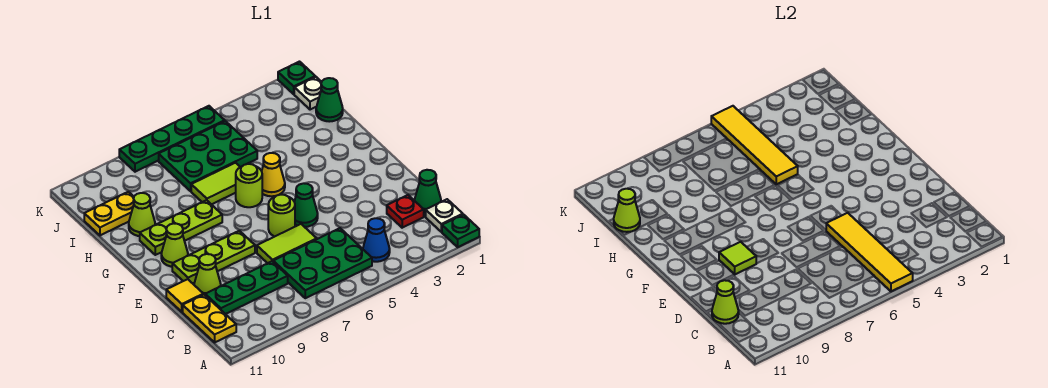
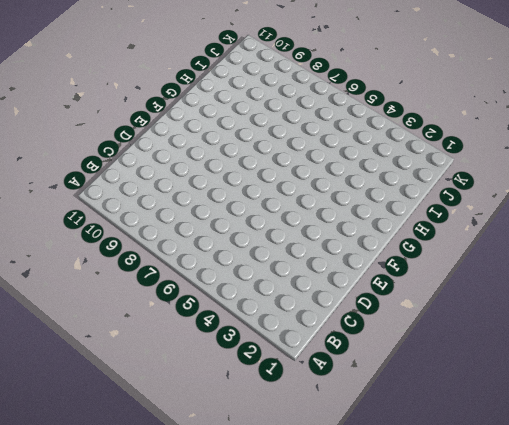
none -> green 1x1 plate [442,215,479,247]
none -> white 1x1 plate [426,199,463,232]
none -> blue 1x1 cone [363,218,390,262]
none -> green 2x3 plate [273,228,372,298]

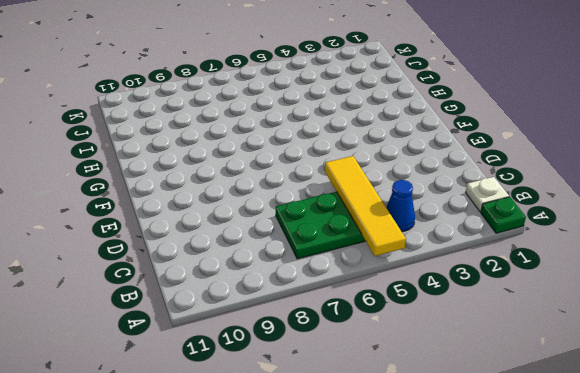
none -> yellow 1x2 plate [183,295,236,342]
none -> green 1x1 cone [415,170,441,213]
none -> red 1x1 plate [387,195,424,228]
none -> green 1x3 plate [205,261,288,314]

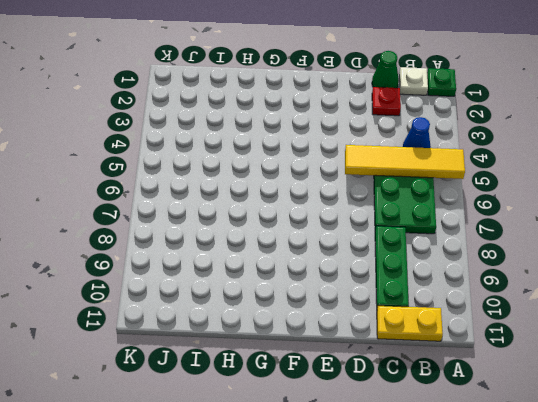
none -> lime 1x2 tile [257,224,317,263]
none -> lime 1x1 cone [194,254,221,295]
none -> yellow 1x1 tile [166,279,203,312]
none -> green 1x1 cone [294,183,318,227]

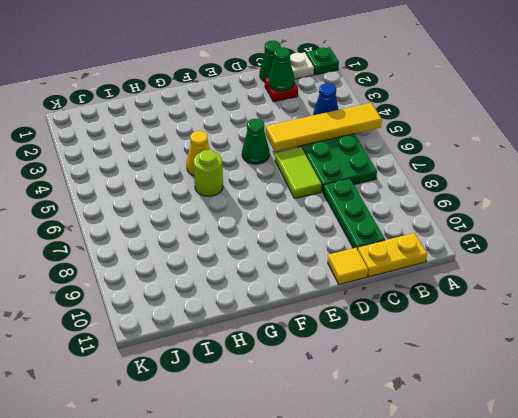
green 1x1 cone [268,47,294,91] -> green 1x1 cone moved to [316,78,343,122]
none -> lime 1x1 cone [194,254,221,295]
none -> lime 1x1 round brick [268,195,295,237]
none -> lime 1x3 plate [172,231,255,283]
none -> lime 1x1 cone [161,224,188,267]

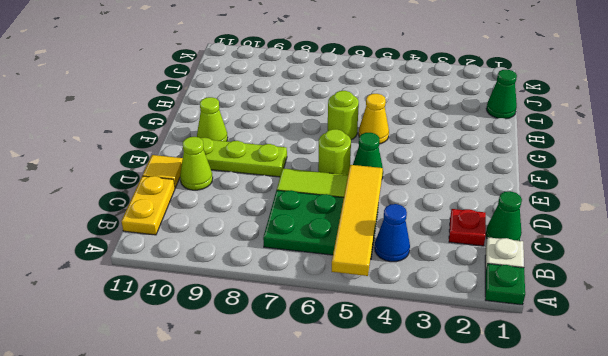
none -> green 1x3 plate [205,261,288,314]
none -> lime 1x3 plate [140,200,222,255]
none -> lime 1x2 tile [191,163,240,205]
none -> lime 1x1 cone [129,193,155,236]

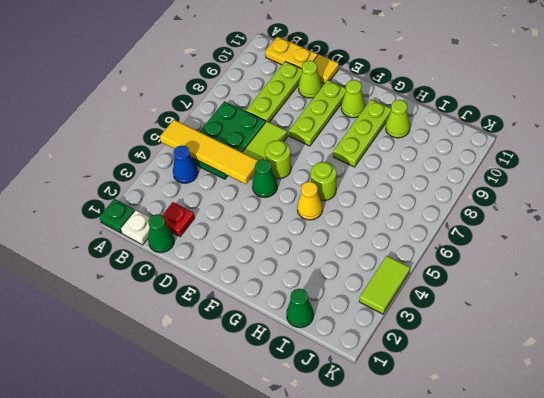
lime 1x3 plate [246,61,302,122] -> green 1x3 plate [205,261,288,314]
lime 1x2 tile [359,256,410,314] -> lime 1x2 tile moved to [191,163,240,205]
none -> green 2x3 plate [159,121,257,191]
none -> yellow 1x2 plate [84,192,134,235]
none -> white 1x1 plate [294,77,322,110]
none -> green 1x1 plate [278,62,315,94]

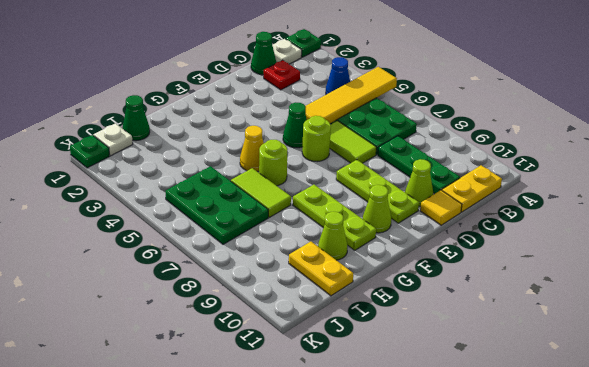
none -> green 1x4 plate [119,106,225,172]
none -> lime 1x1 cone [712,280,739,324]
none -> lime 1x1 tile [719,242,756,274]
none -> yellow 1x4 tile [711,106,798,184]

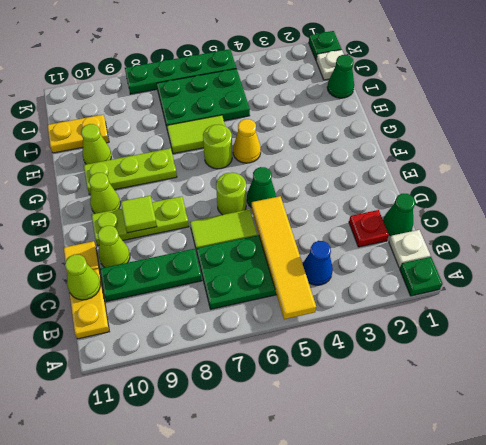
none -> yellow 1x4 tile [711,106,798,184]
none -> lime 1x1 cone [614,189,640,232]

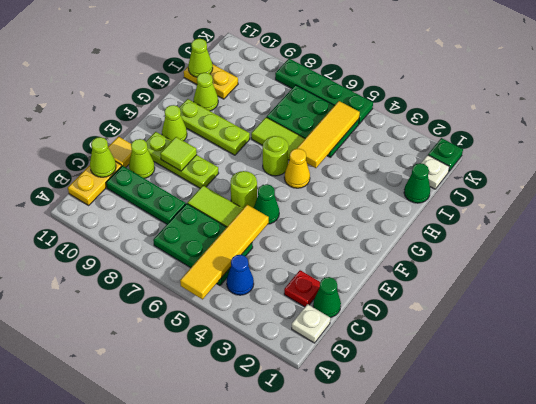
yellow 1x3 tile [297,101,360,168] -> yellow 1x4 tile [711,106,798,184]
none -> green 1x1 plate [442,215,479,247]

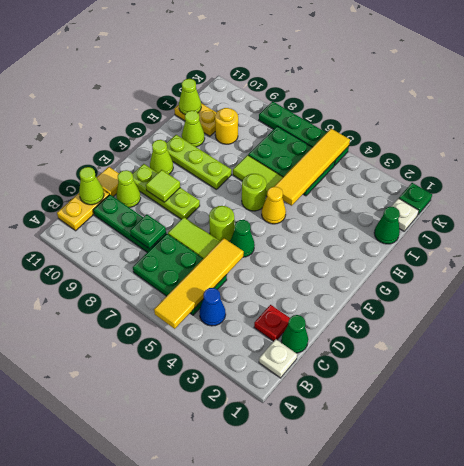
green 1x1 plate [130,214,166,249] -> green 1x1 plate moved to [442,215,479,247]
yellow 1x1 round brick [215,108,238,144] -> none

